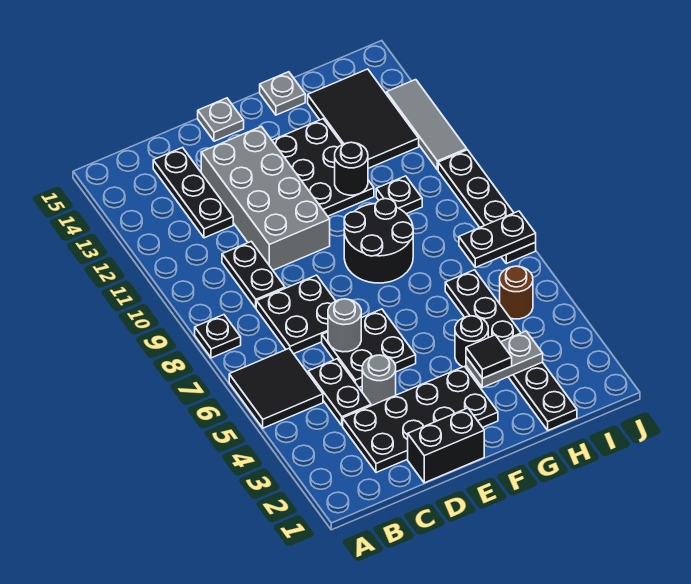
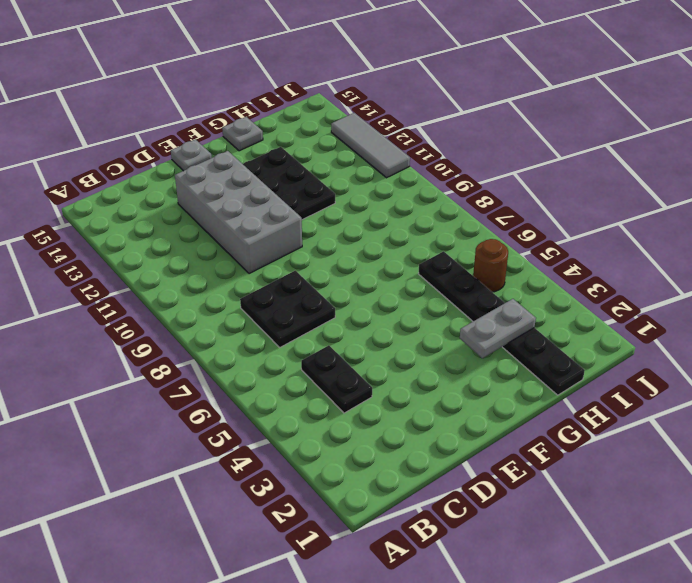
none -> black 2x2 tile [229,348,323,428]
none -> black 1x1 plate [195,315,241,358]
none -> black 2x4 plate [343,366,498,473]

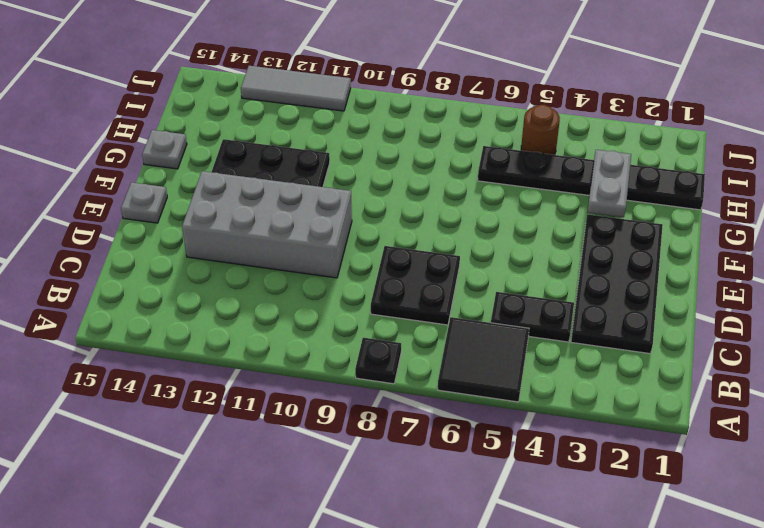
none -> black 1x2 plate [222,241,285,308]
none -> black 1x3 plate [153,148,233,238]
none -> black 1x2 brick [408,408,484,483]

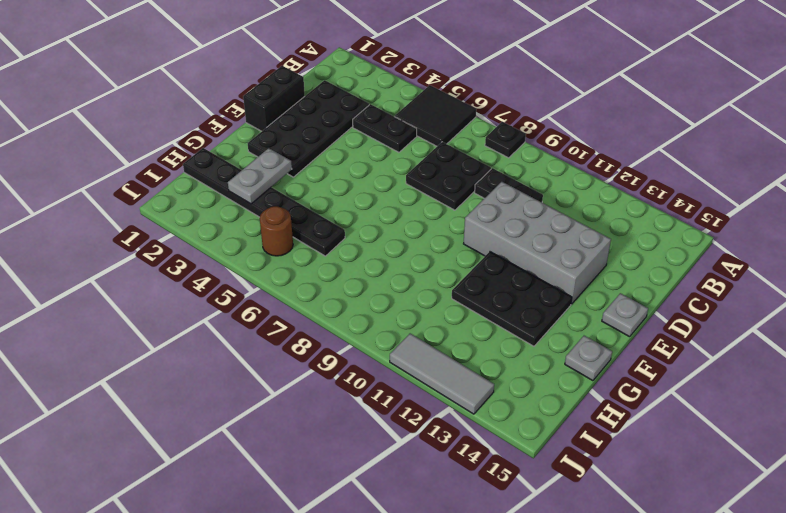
none -> black 1x3 plate [153,148,233,238]
none -> grey 1x1 round brick [362,355,396,406]
none -> black 2x2 plate [322,309,416,387]

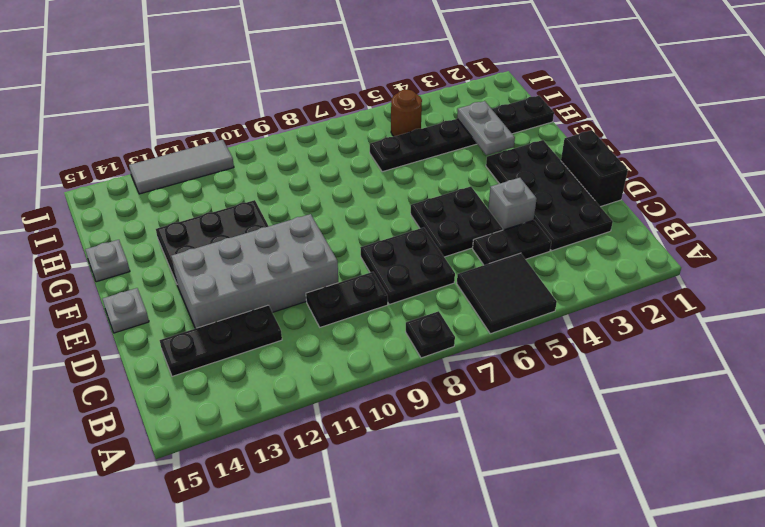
grey 1x1 brick [488,178,537,230] -> grey 1x1 round brick [362,355,396,406]
none -> black 2x2 round brick [344,199,413,283]
none -> black 1x1 round brick [455,316,488,368]
none -> black 1x1 plate [376,176,422,214]

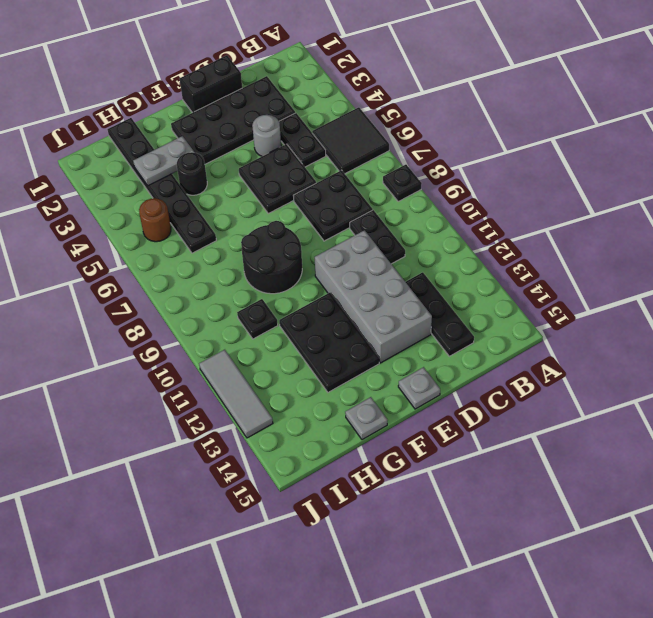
none -> black 2x3 tile [308,69,419,168]
none -> black 1x4 plate [438,150,536,264]
none -> grey 1x1 round brick [328,299,361,352]

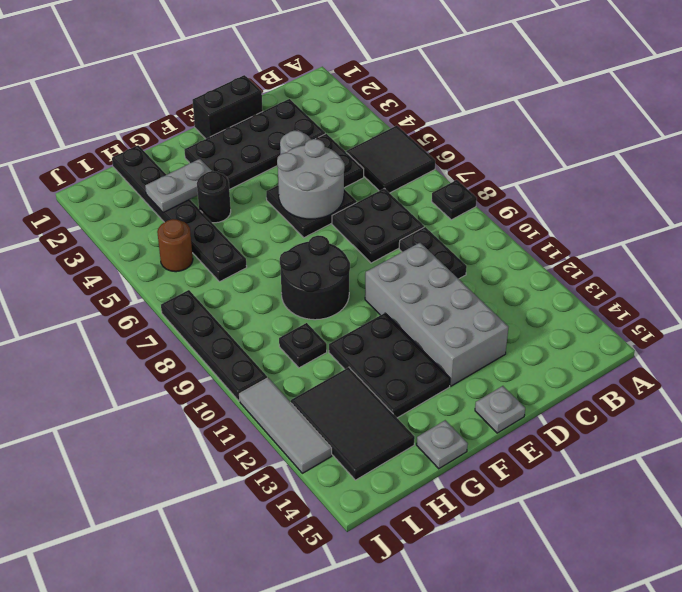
grey 2x2 round brick [277,139,345,219] -> grey 1x1 round brick [328,299,361,352]
none -> black 1x3 plate [153,148,233,238]
none -> black 1x1 round brick [335,142,368,195]
none -> black 1x2 plate [459,211,536,267]

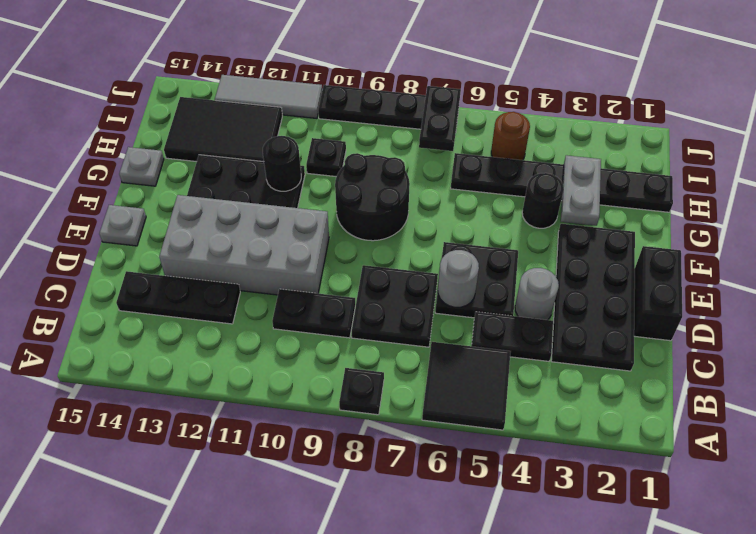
none -> black 1x1 tile [466,335,512,378]

